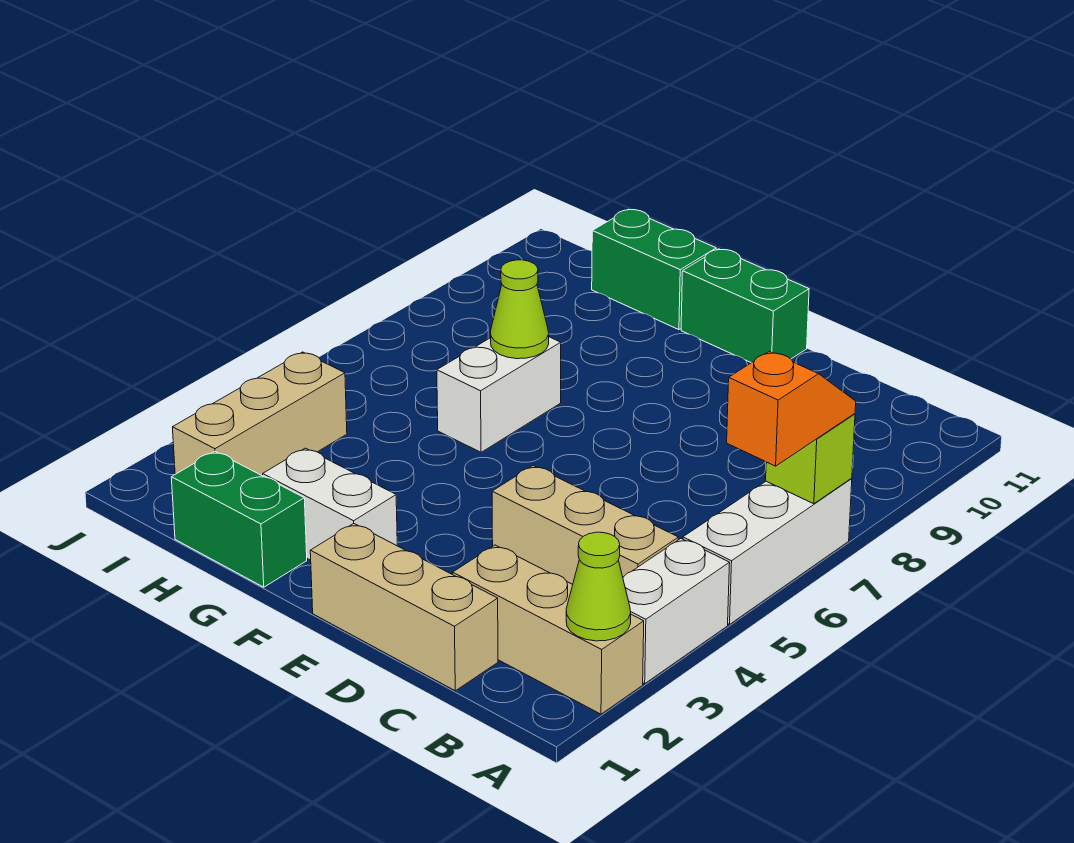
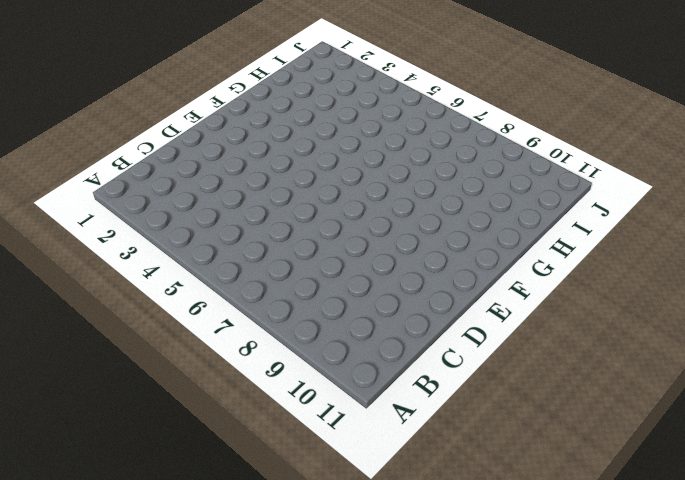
none -> tan 1x3 brick [453,545,644,714]
none -> white 1x2 brick [623,539,730,684]
none -> white 1x3 brick [683,478,852,624]

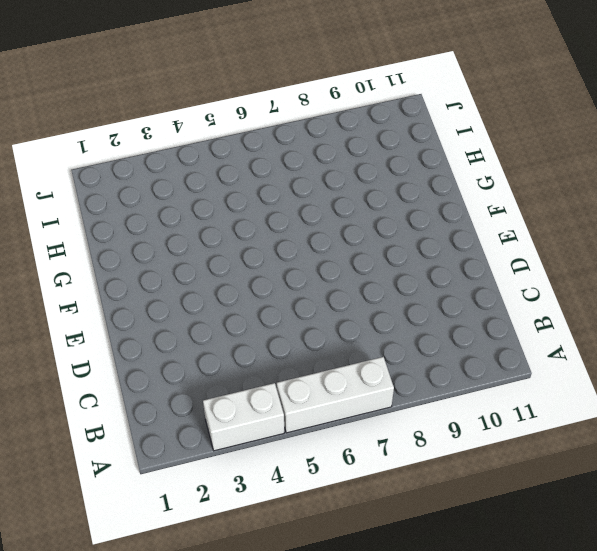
none -> tan 1x3 brick [453,545,644,714]
none -> tan 1x3 brick [492,466,679,584]
none -> tan 1x3 brick [310,524,498,691]

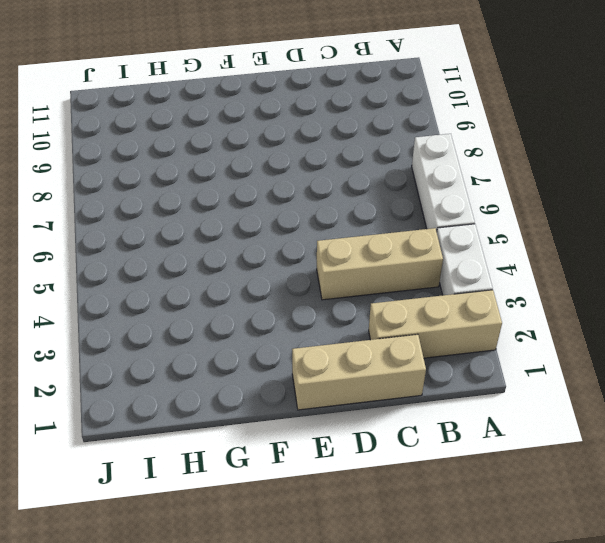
none -> green 1x2 brick [681,249,809,363]
none -> white 1x2 brick [263,448,397,560]
none -> green 1x2 brick [171,451,307,587]

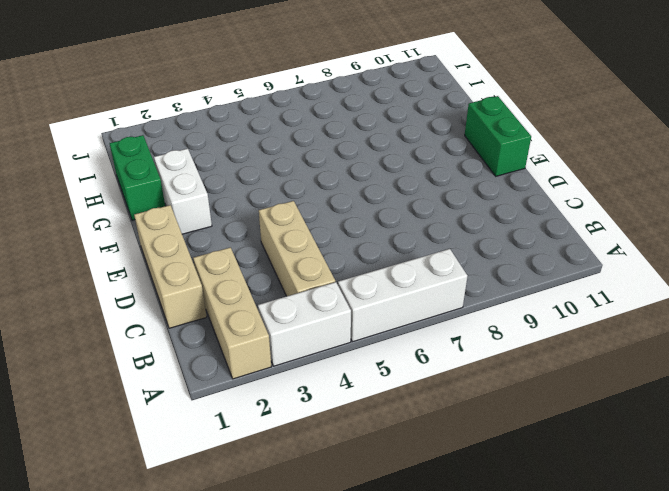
none -> white 1x2 brick [437,337,561,452]
none -> green 1x2 brick [592,209,716,330]
none -> tan 1x3 brick [173,352,347,476]

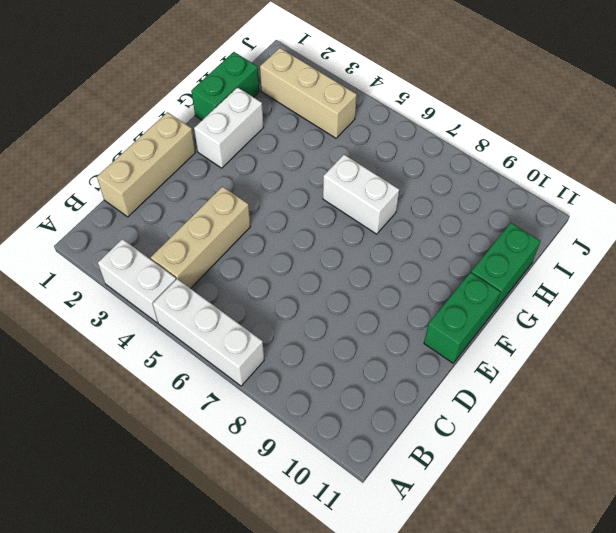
none -> tan 1x3 brick [453,545,644,714]
none -> lime 1x1 cone [566,532,631,641]
none -> lime 1x1 brick [766,414,855,504]

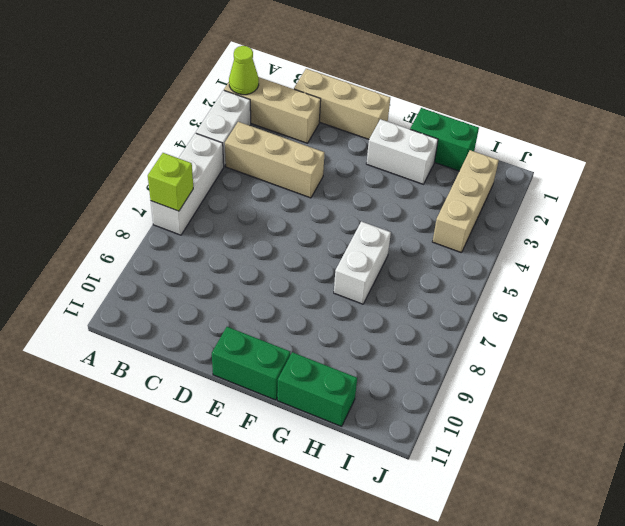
none -> lime 1x1 cone [490,260,549,359]
none -> orange 1x2 slope [727,351,856,466]

